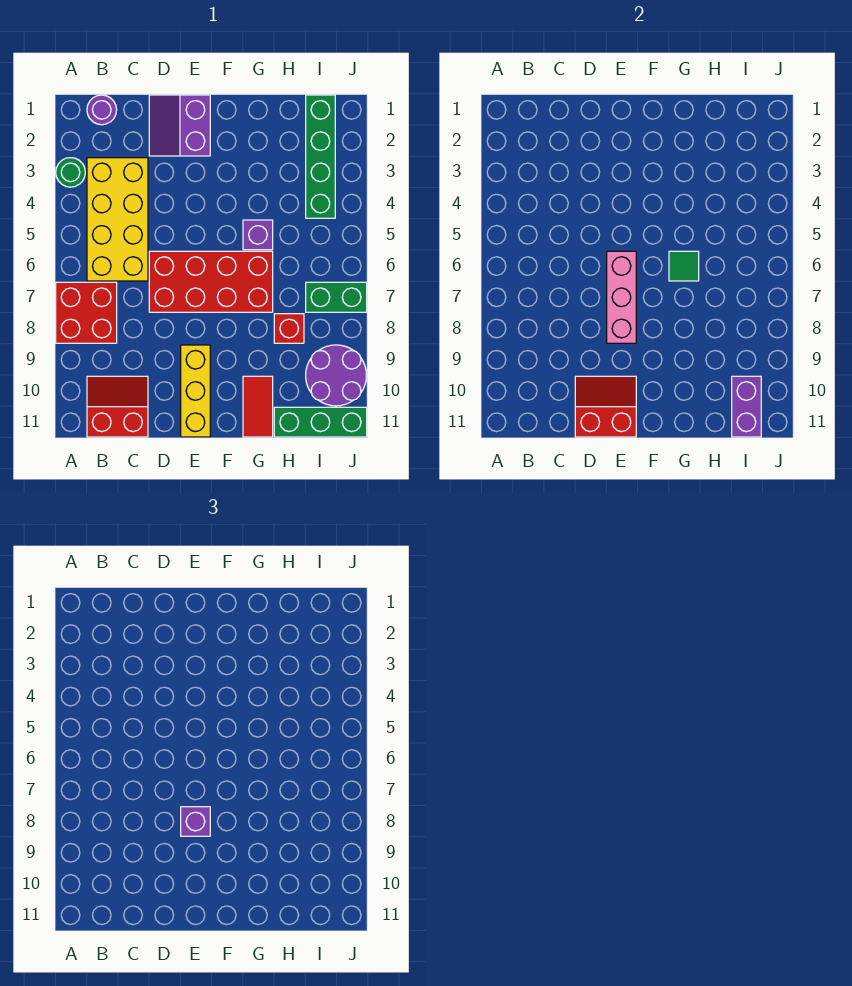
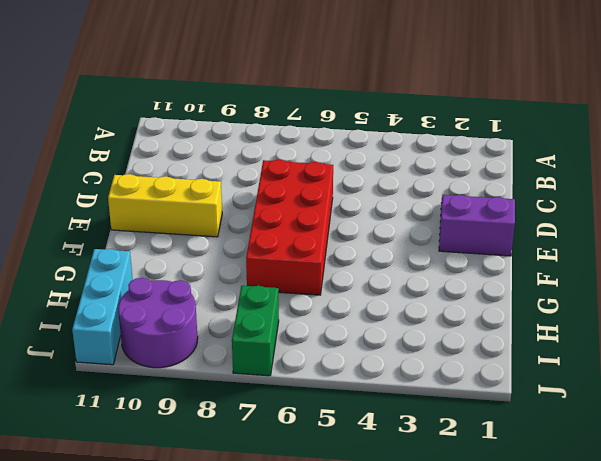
cyan 1x3 brick [72,249,133,365] -> green 1x3 brick [274,407,367,437]
none -> green 1x1 round brick [56,158,85,187]
none -> red 2x2 brick [56,282,117,343]
none -> purple 1x1 round brick [87,95,117,125]

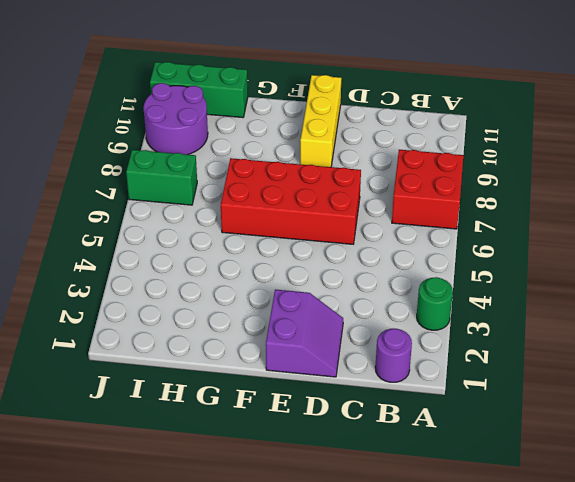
none -> yellow 2x4 brick [87,158,148,281]
none -> red 2x2 slope [87,376,148,437]
none -> purple 1x1 brick [243,220,273,250]

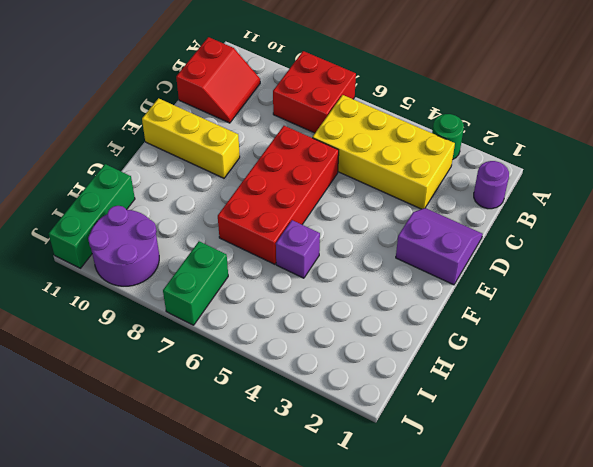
none -> red 1x2 tile [243,376,273,437]
none -> red 1x1 brick [274,314,304,343]
none -> green 1x4 brick [306,95,335,218]

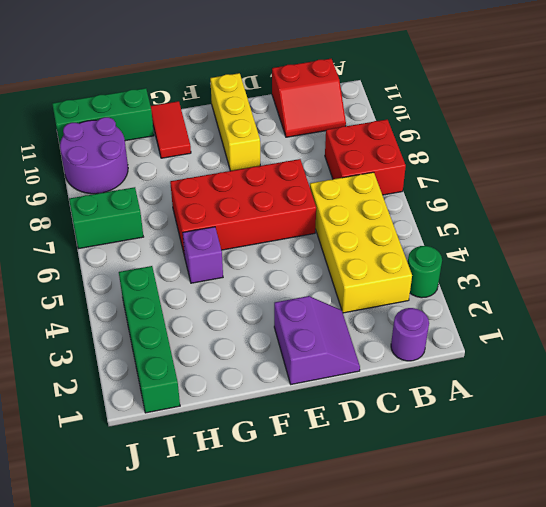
none -> red 1x1 brick [274,314,304,343]
none -> red 2x2 slope [575,376,636,437]
none -> pink 1x3 brick [607,251,636,343]

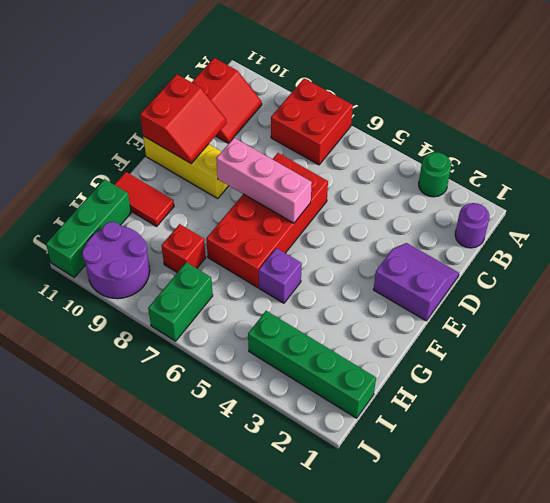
none -> yellow 2x4 brick [87,158,148,281]
none -> green 1x1 tile [669,251,699,281]
none -> purple 1x2 brick [732,376,761,437]

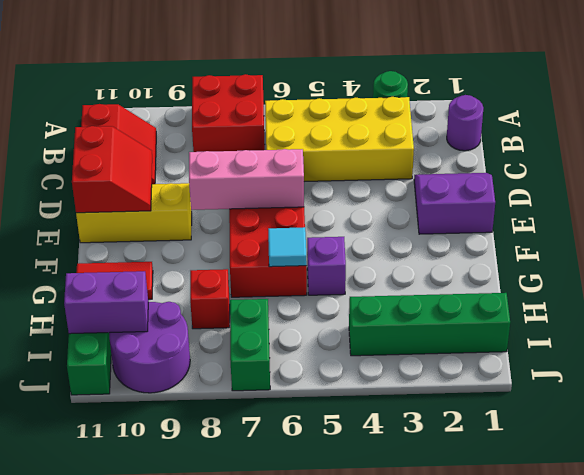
cyan 1x1 tile [268,227,307,267] -> green 1x1 tile [669,251,699,281]
none -> purple 1x1 brick [181,807,210,836]

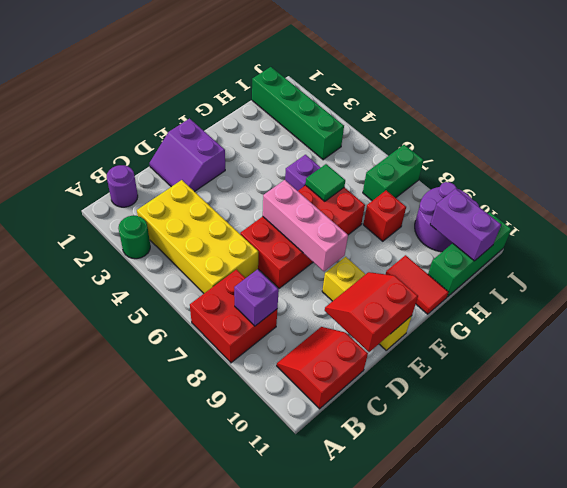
purple 1x1 brick [234,269,279,326] -> purple 1x1 brick moved to [181,807,210,836]

